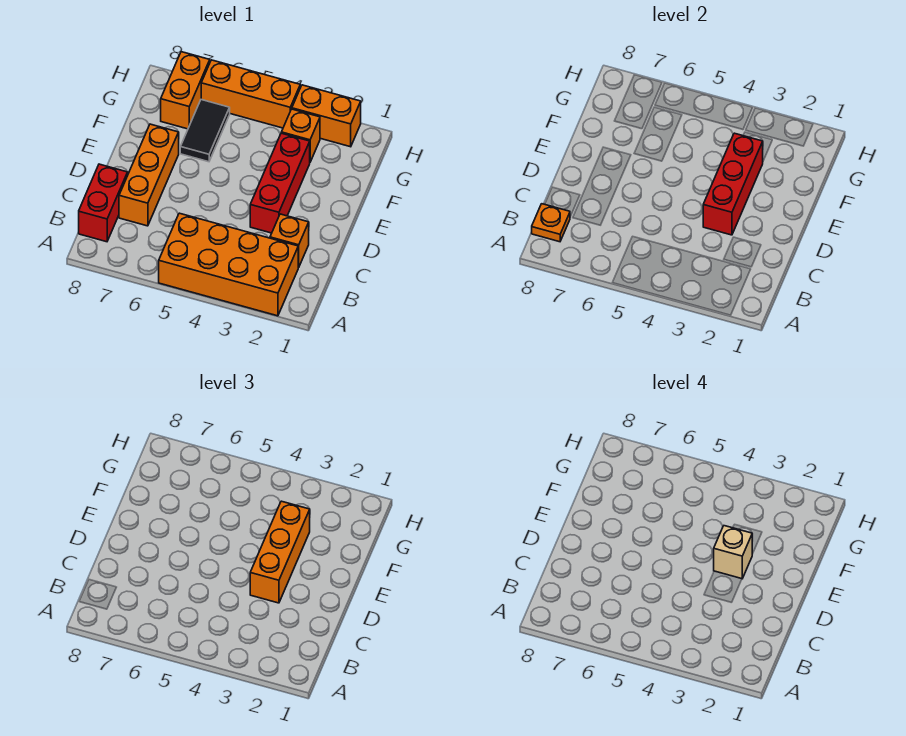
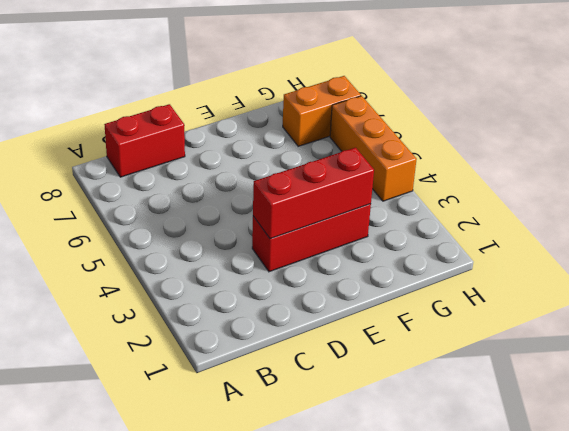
none -> orange 2x4 brick [159,213,299,316]
none -> orange 1x1 brick [270,214,309,267]
none -> orange 1x3 brick [119,124,179,226]

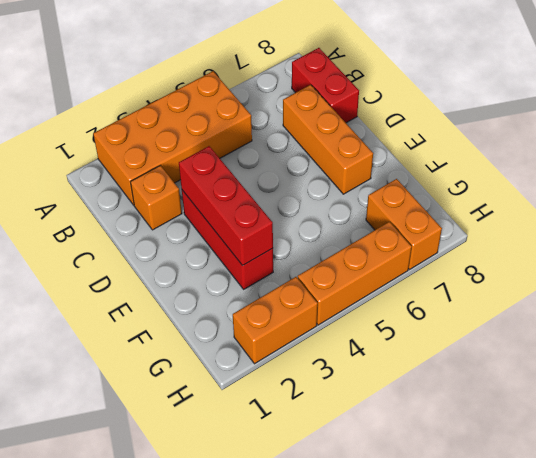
none -> black 1x2 tile [180,100,230,162]
none -> orange 1x1 brick [281,109,320,162]
none -> orange 1x1 plate [532,204,570,242]

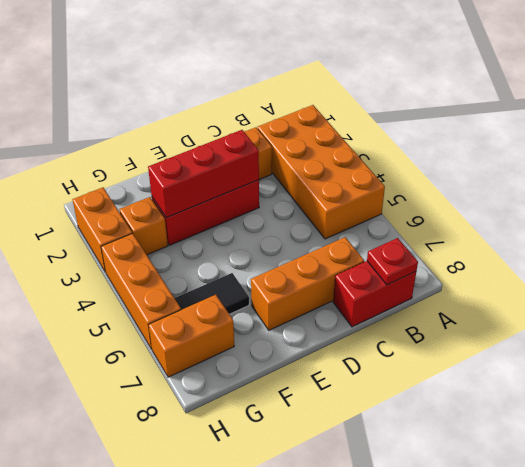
red 1x1 plate [367,238,418,285] -> orange 1x1 plate [532,204,570,242]
none -> orange 1x3 brick [250,501,310,603]
none -> tan 1x1 brick [714,526,752,579]

